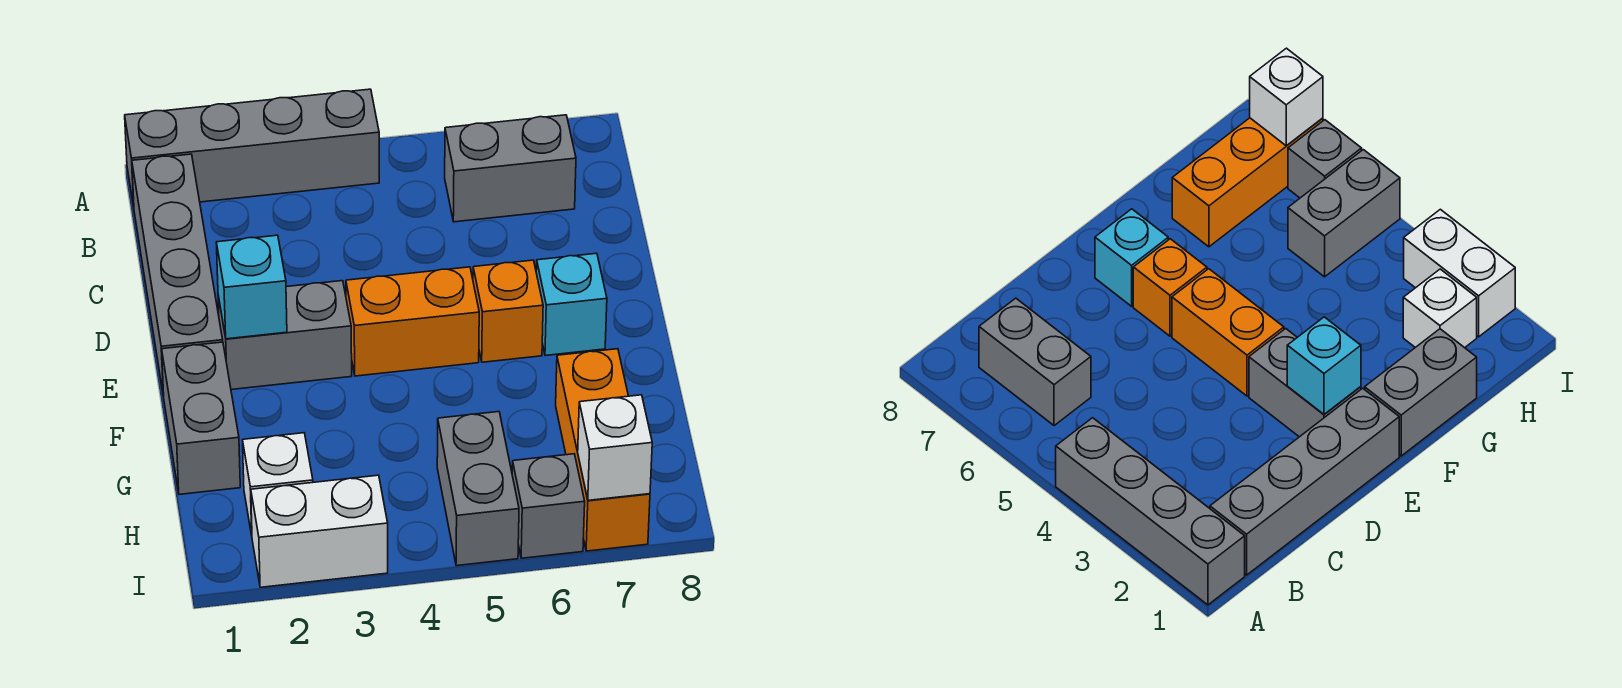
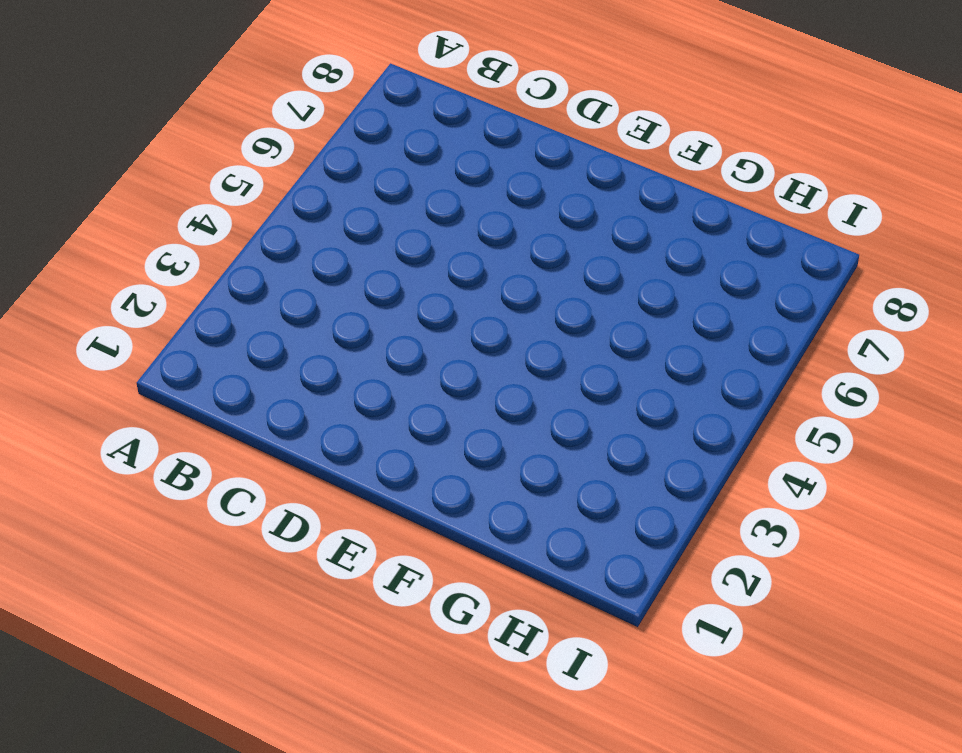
none -> grey 1x4 brick [125,89,379,207]
none -> grey 1x4 brick [132,154,223,397]
none -> grey 1x2 brick [445,115,576,222]

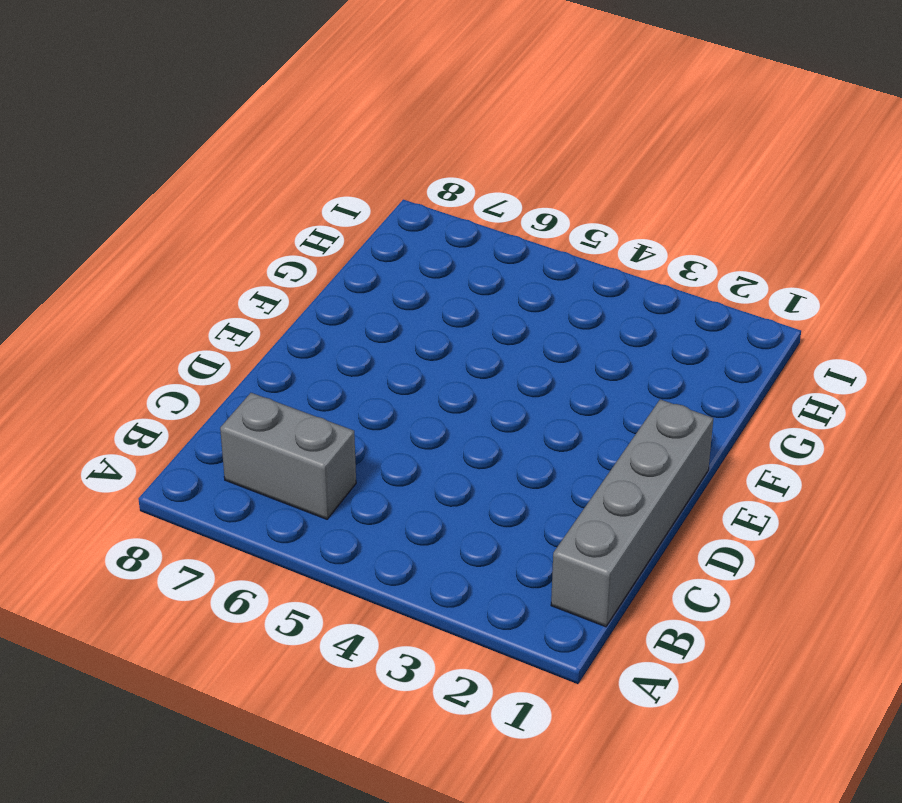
none -> grey 1x4 brick [125,89,379,207]
none -> grey 1x2 brick [218,281,352,390]
none -> orange 1x2 brick [346,267,479,376]

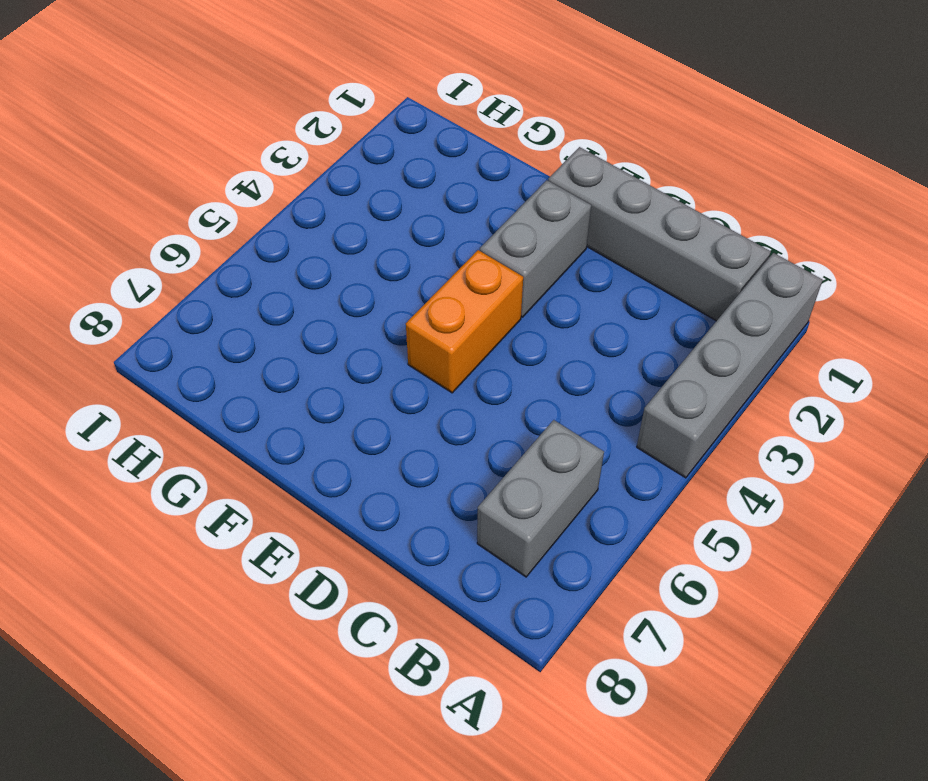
none -> orange 1x1 brick [473,260,543,362]
none -> cyan 1x1 brick [536,253,607,356]
none -> grey 1x2 brick [162,342,240,494]

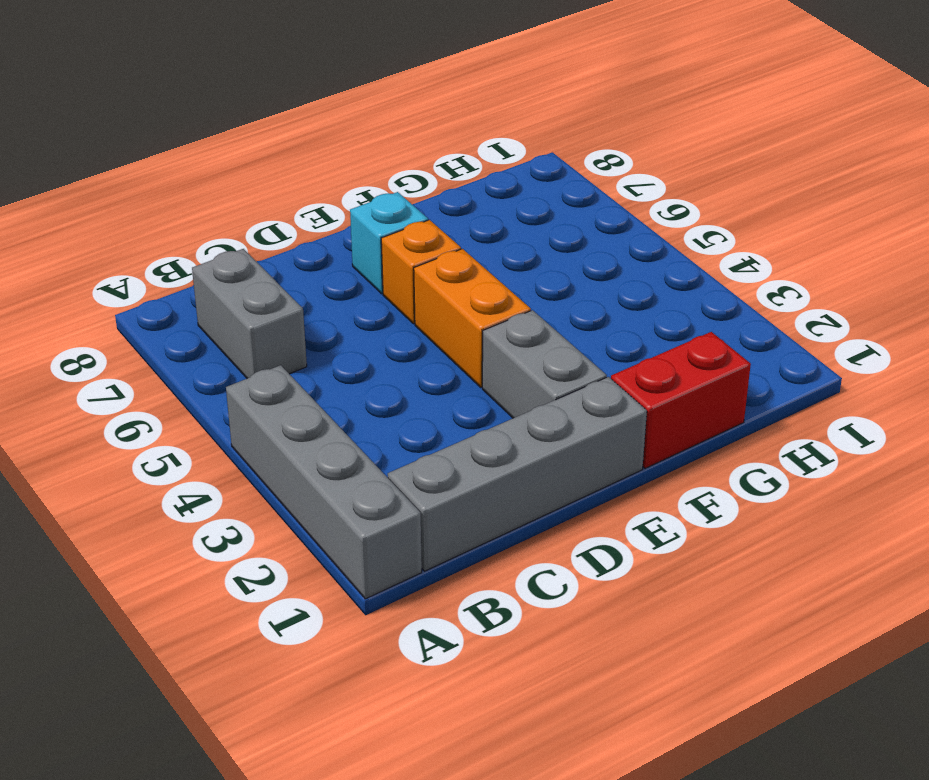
red 1x2 brick [611,332,751,468] -> grey 1x2 brick [162,342,240,494]
none -> orange 1x3 brick [556,349,650,551]
none -> white 1x1 brick [243,433,313,535]
none -> grey 1x2 brick [437,412,519,566]

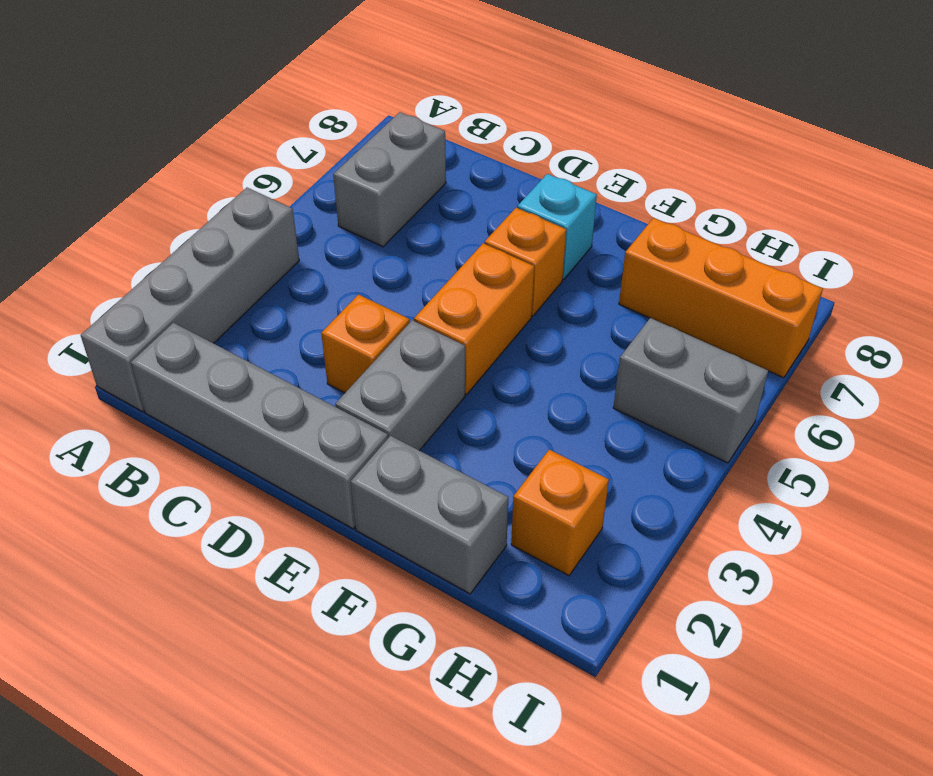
orange 1x1 brick [321,295,410,393] -> none
orange 1x1 brick [511,450,609,576] -> white 1x1 brick [243,433,313,535]
none -> white 1x2 brick [251,475,388,587]
none -> grey 1x1 brick [512,454,585,558]
none -> cyan 1x1 brick [216,235,287,339]

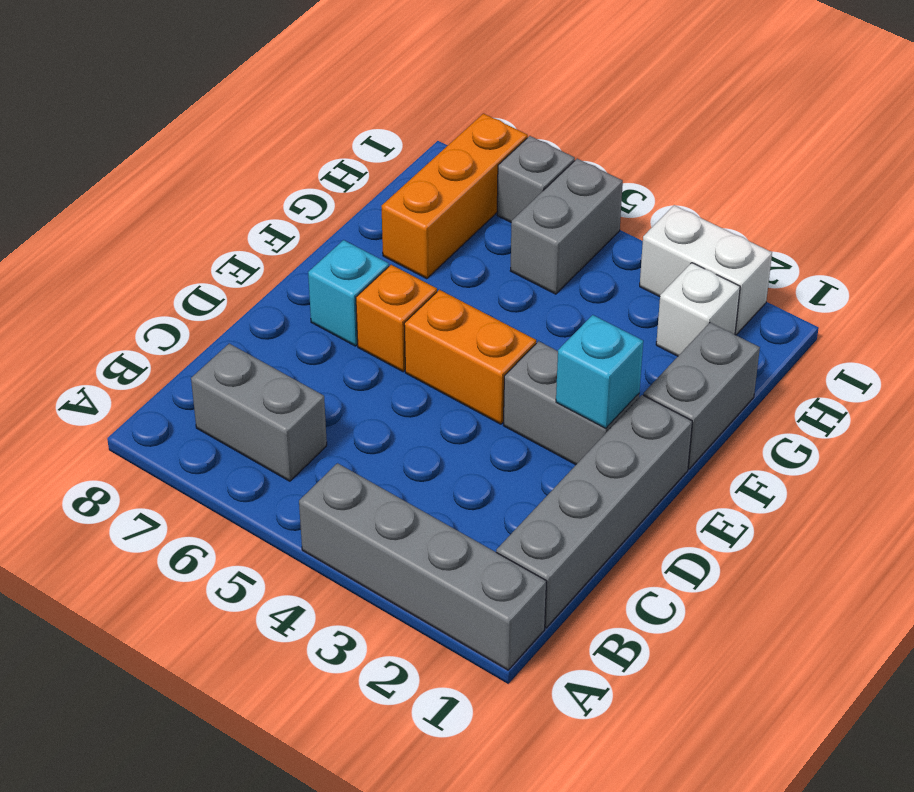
none -> white 1x1 brick [578,395,652,500]

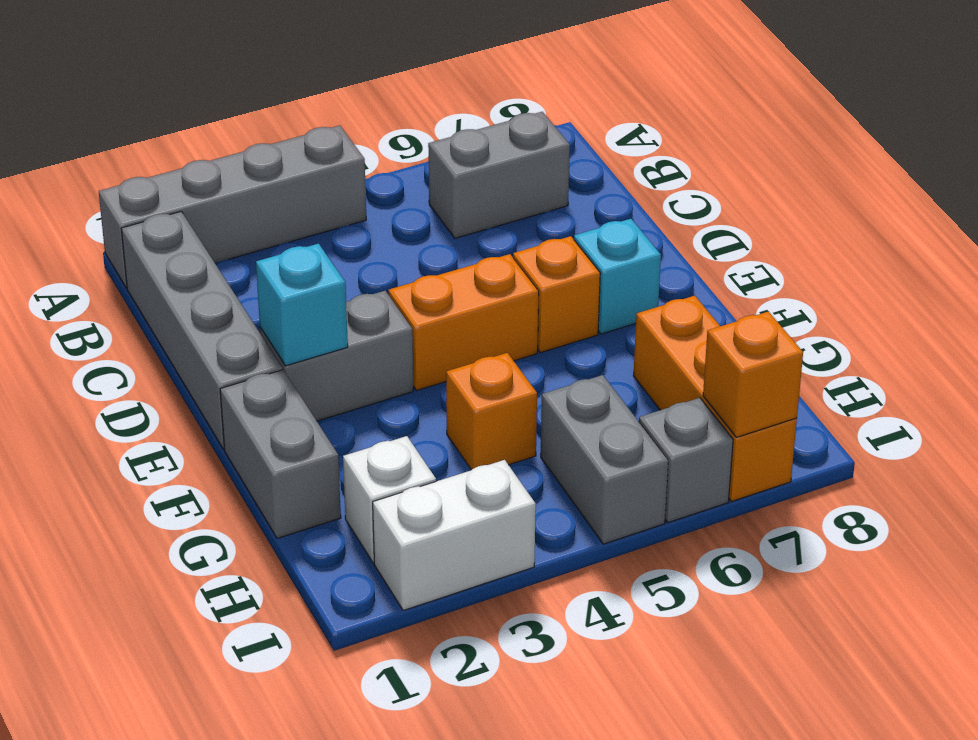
orange 1x1 brick [446,353,537,470] -> none
orange 1x1 brick [703,312,803,437] -> white 1x1 brick [578,395,652,500]

